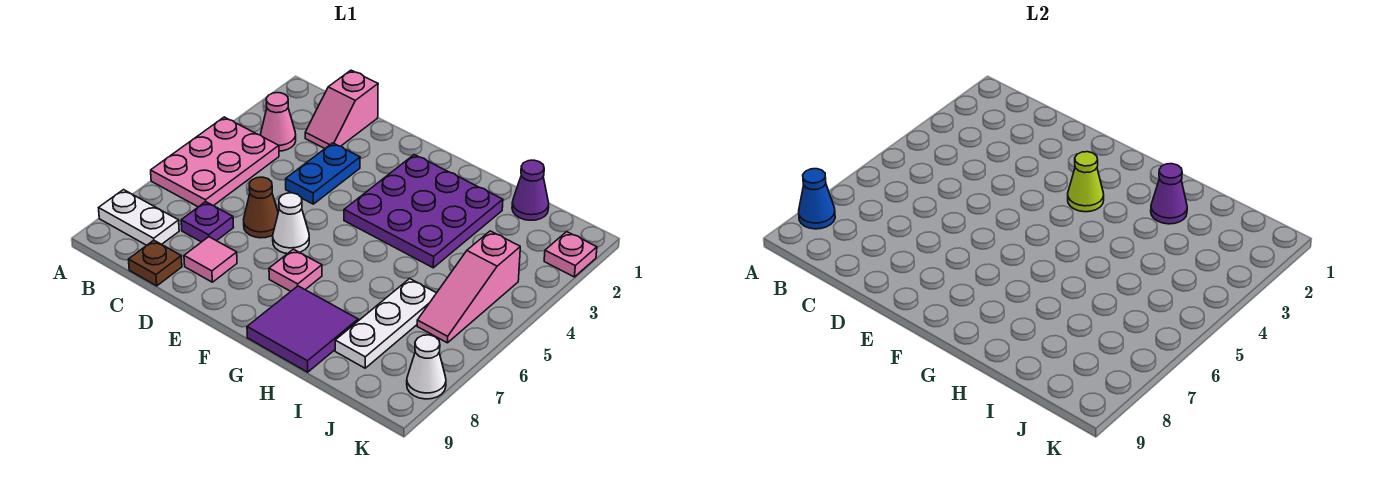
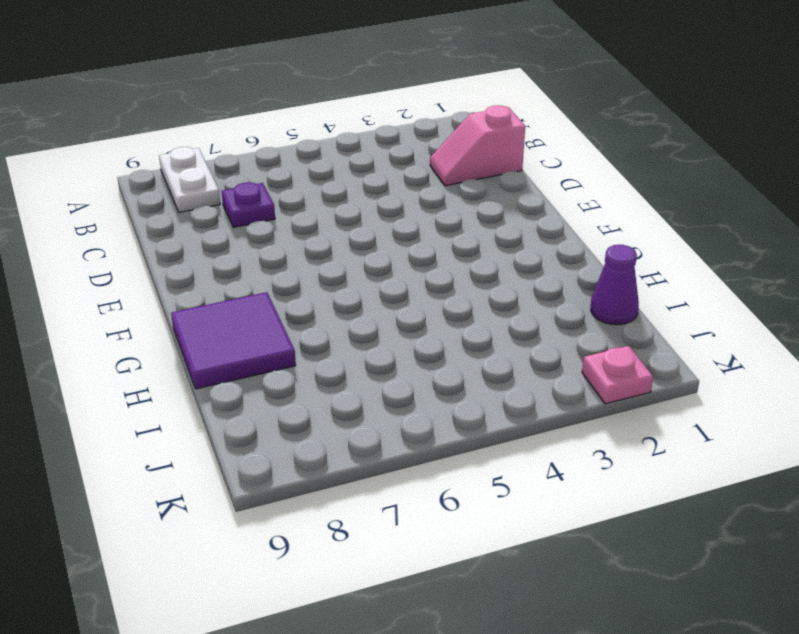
none -> pink 2x3 plate [151,117,279,207]
none -> pink 1x1 cone [261,93,296,151]
none -> brown 1x1 plate [129,240,182,286]

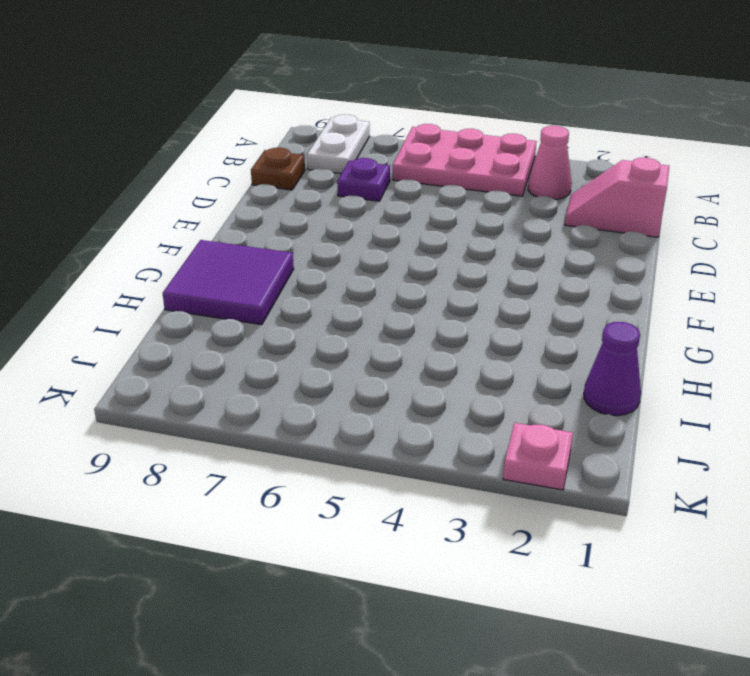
none -> blue 1x2 plate [286,143,360,204]
none -> brown 1x1 cone [244,177,278,238]
none -> pink 1x1 tile [184,237,237,282]

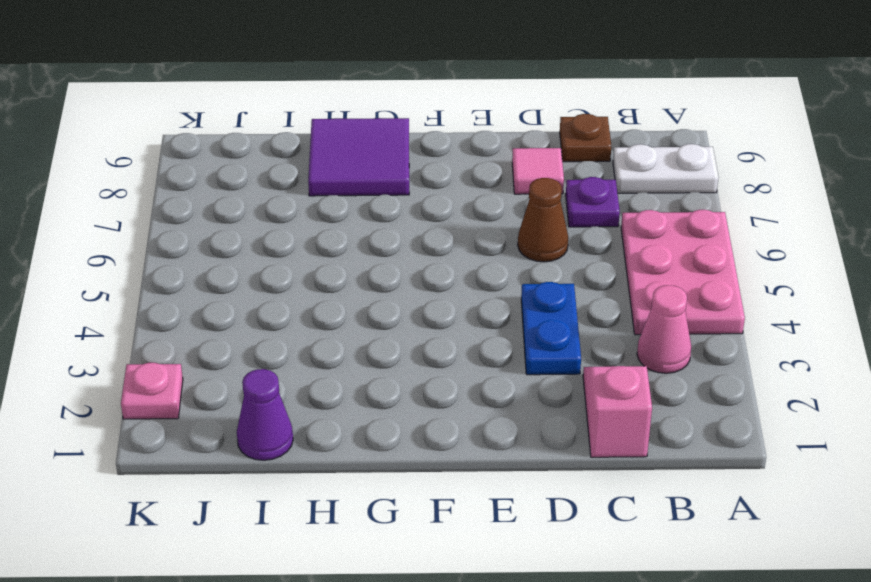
none -> white 1x1 cone [273,193,309,254]
none -> purple 3x3 plate [344,155,503,268]
none -> pink 1x1 plate [269,249,322,291]

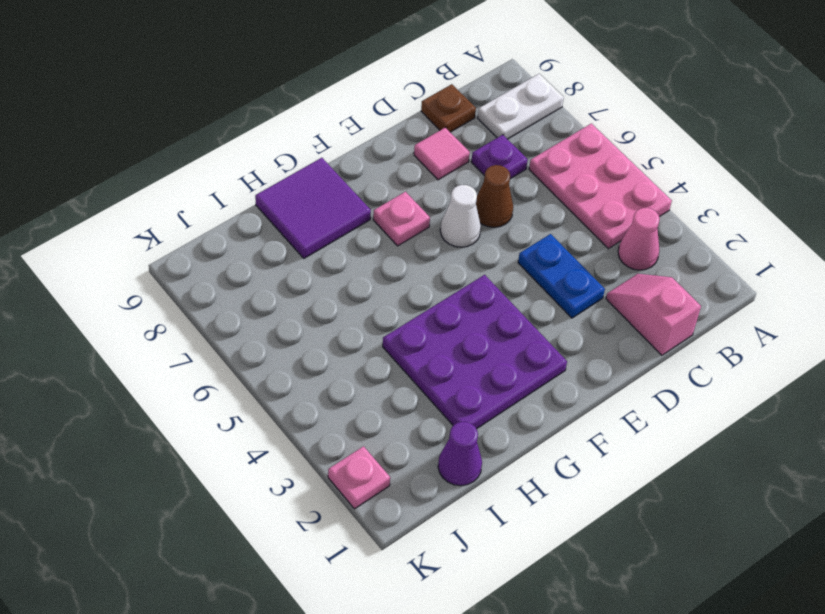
none -> white 1x3 plate [335,279,436,368]
none -> pink 1x3 slope [417,231,520,343]
none -> white 1x1 cone [407,335,446,399]

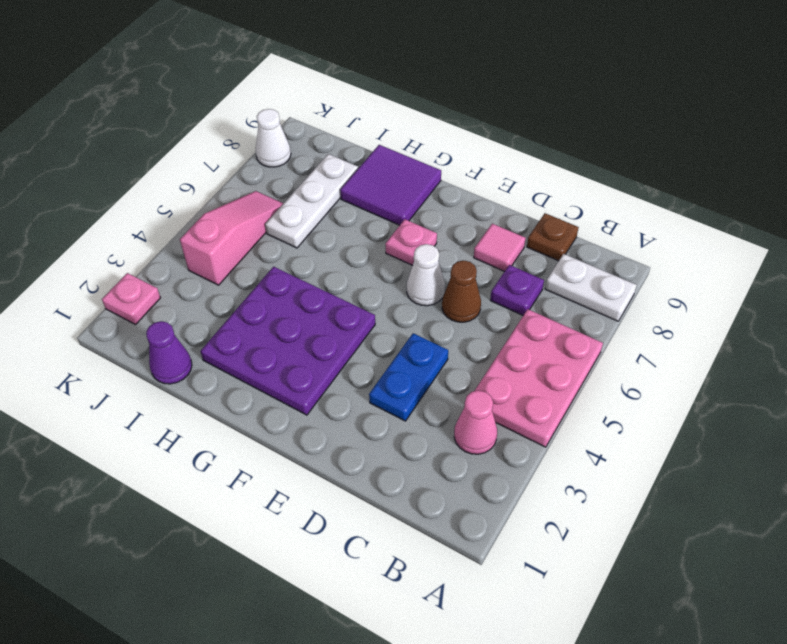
none -> pink 1x2 slope [305,70,378,148]
none -> blue 1x1 cone [799,169,835,229]
none -> lime 1x1 cone [1068,152,1104,212]

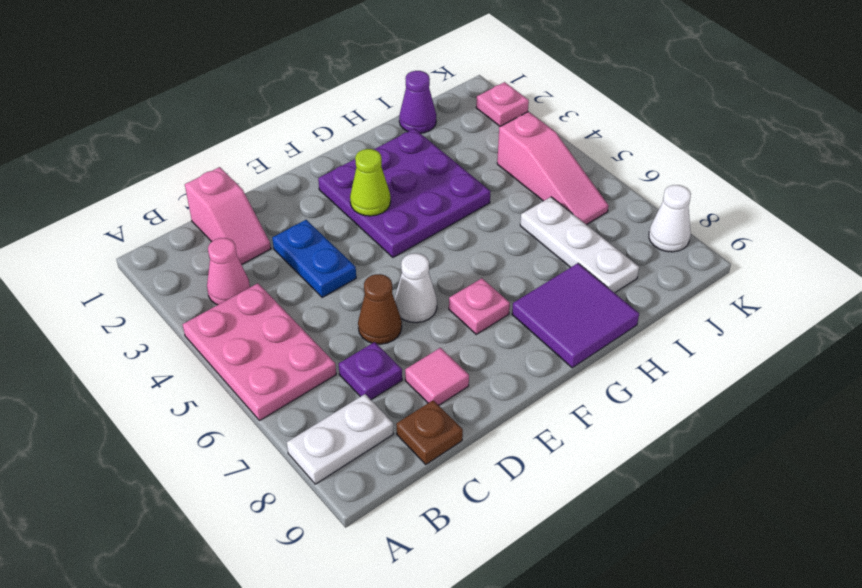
none -> blue 1x1 cone [799,169,835,229]
none -> purple 1x1 cone [1151,164,1187,224]

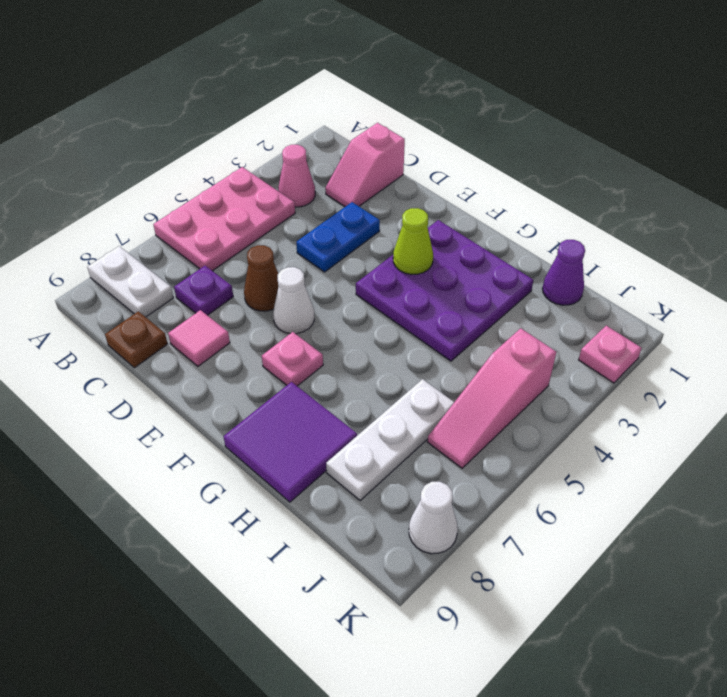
none -> blue 1x1 cone [799,169,835,229]
none -> purple 1x1 cone [1151,164,1187,224]

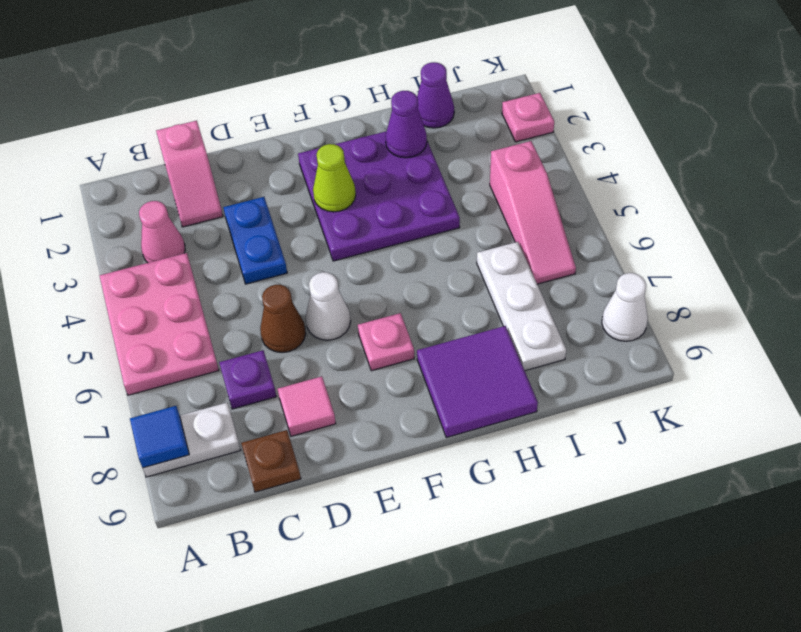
blue 1x1 tile [130,406,189,468] -> blue 1x1 cone [799,169,835,229]

